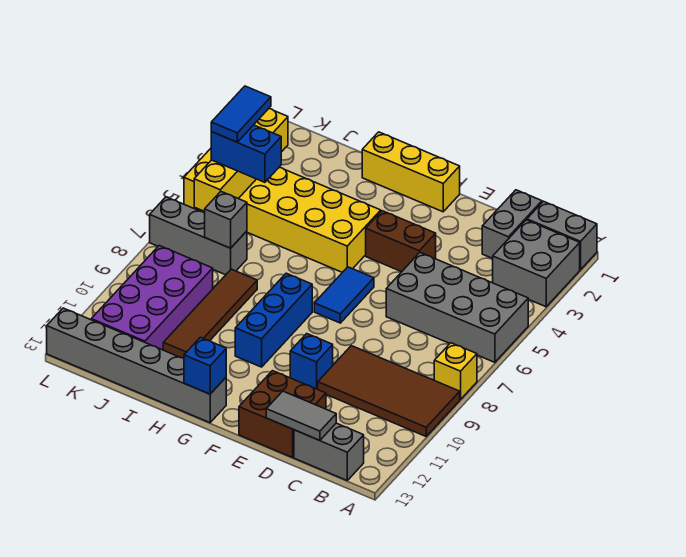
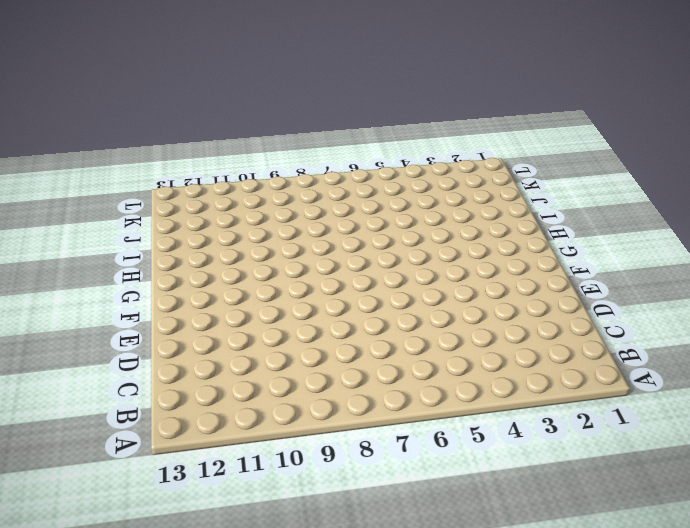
none -> grey 1x2 brick [527,201,597,270]
none -> grey 2x2 brick [493,220,580,307]
none -> grey 2x4 brick [386,253,528,362]

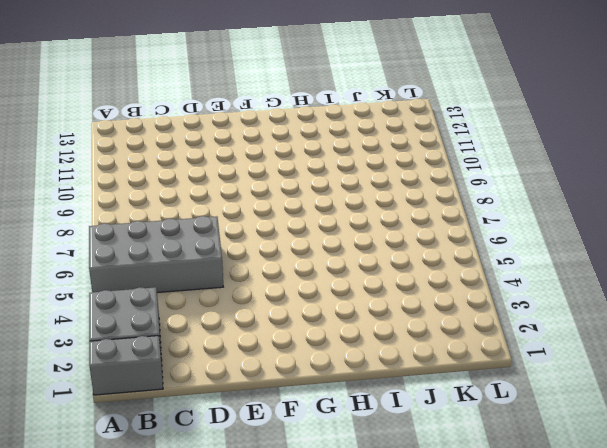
none -> yellow 1x1 brick [434,343,477,399]
none -> brown 2x4 tile [318,346,460,436]
none -> grey 1x2 brick [294,423,364,480]

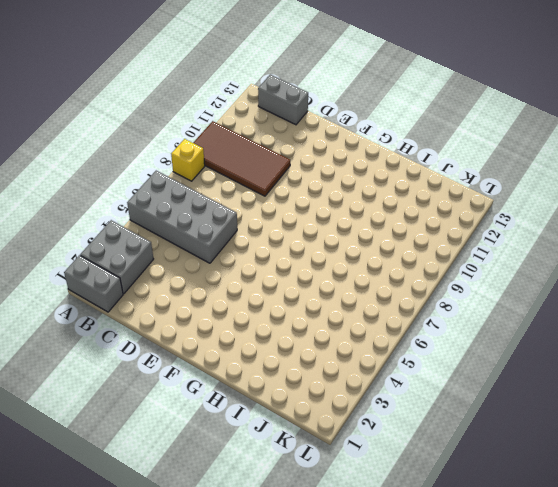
none -> grey 1x2 brick [482,190,542,259]
none -> brown 2x2 brick [239,371,326,457]
none -> brown 1x2 brick [366,211,436,272]

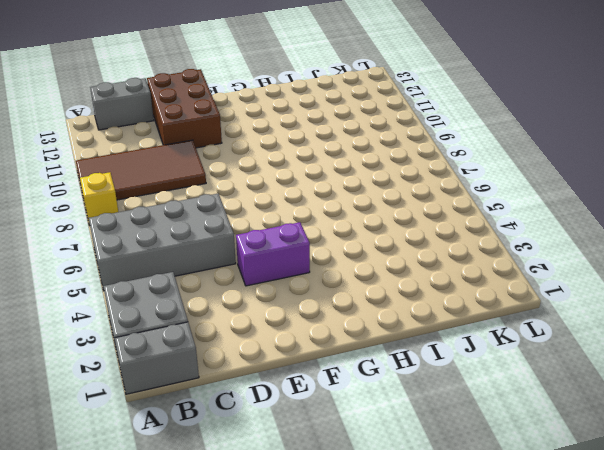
brown 2x3 brick [147,69,222,148] -> brown 2x2 brick [239,371,326,457]
purple 1x2 brick [236,222,310,286] -> brown 1x2 brick [366,211,436,272]
none -> grey 1x2 brick [482,190,542,259]
none -> blue 1x1 brick [290,334,333,389]
none -> yellow 1x3 brick [362,132,460,212]

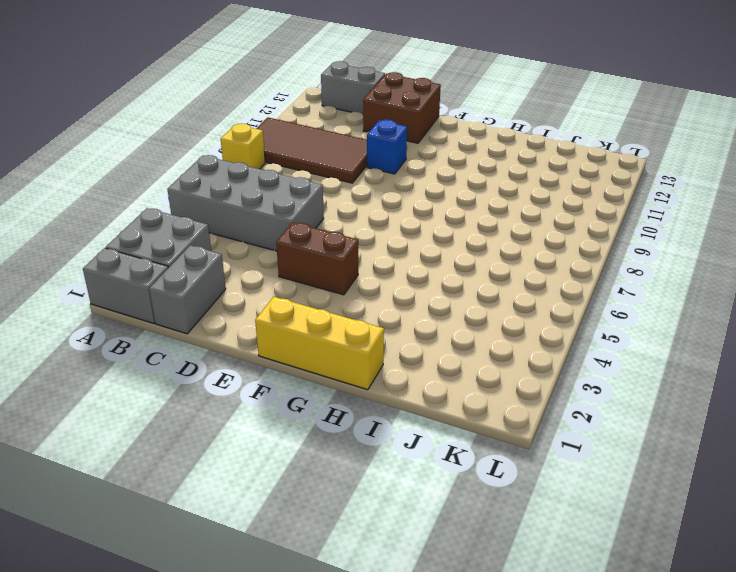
none -> blue 1x2 tile [314,267,374,323]
none -> yellow 2x6 brick [184,149,381,272]
none -> blue 1x3 brick [235,273,312,367]

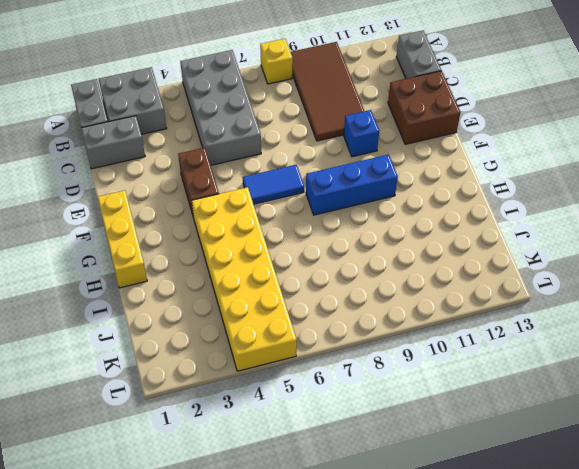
none -> grey 1x6 brick [47,308,226,423]
none -> brown 1x4 tile [163,269,257,358]
none -> grey 1x3 brick [150,197,247,275]

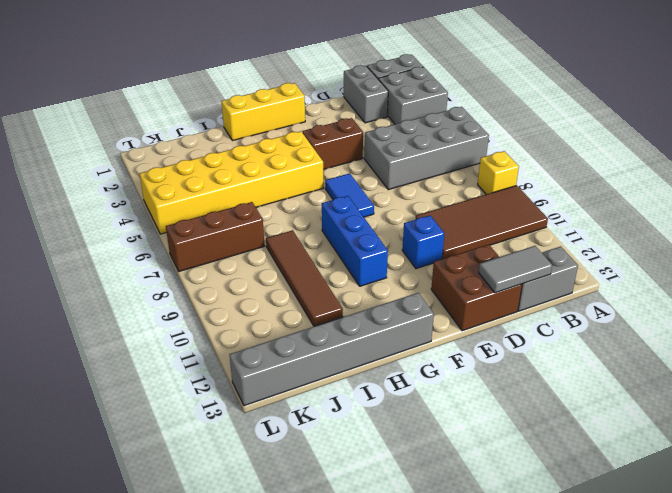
brown 1x3 brick [166,202,264,271] -> grey 1x3 brick [150,197,247,275]
none -> purple 2x4 brick [91,246,213,350]
none -> blue 1x1 brick [184,337,226,394]
none -> grey 1x1 brick [205,192,247,248]

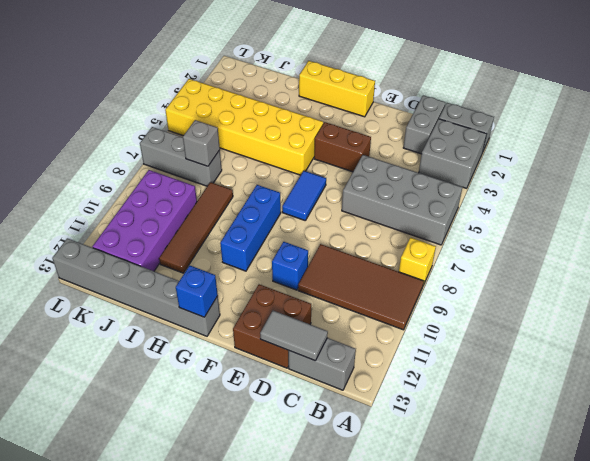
none -> yellow 1x4 brick [194,109,288,212]
none -> blue 1x2 brick [211,125,281,182]
none -> blue 1x2 tile [211,86,271,142]

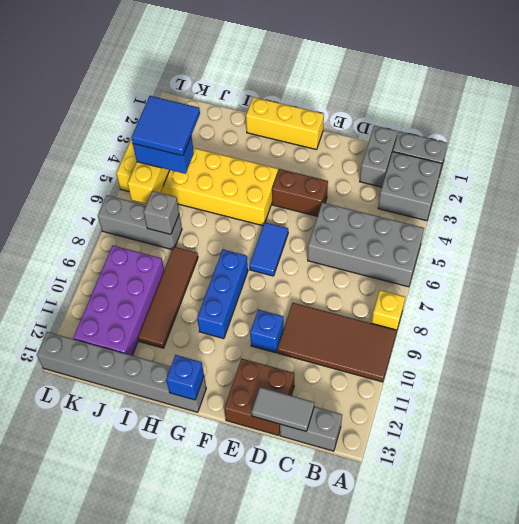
blue 2x2 tile [131,96,200,156] -> blue 1x2 tile [211,86,271,142]

